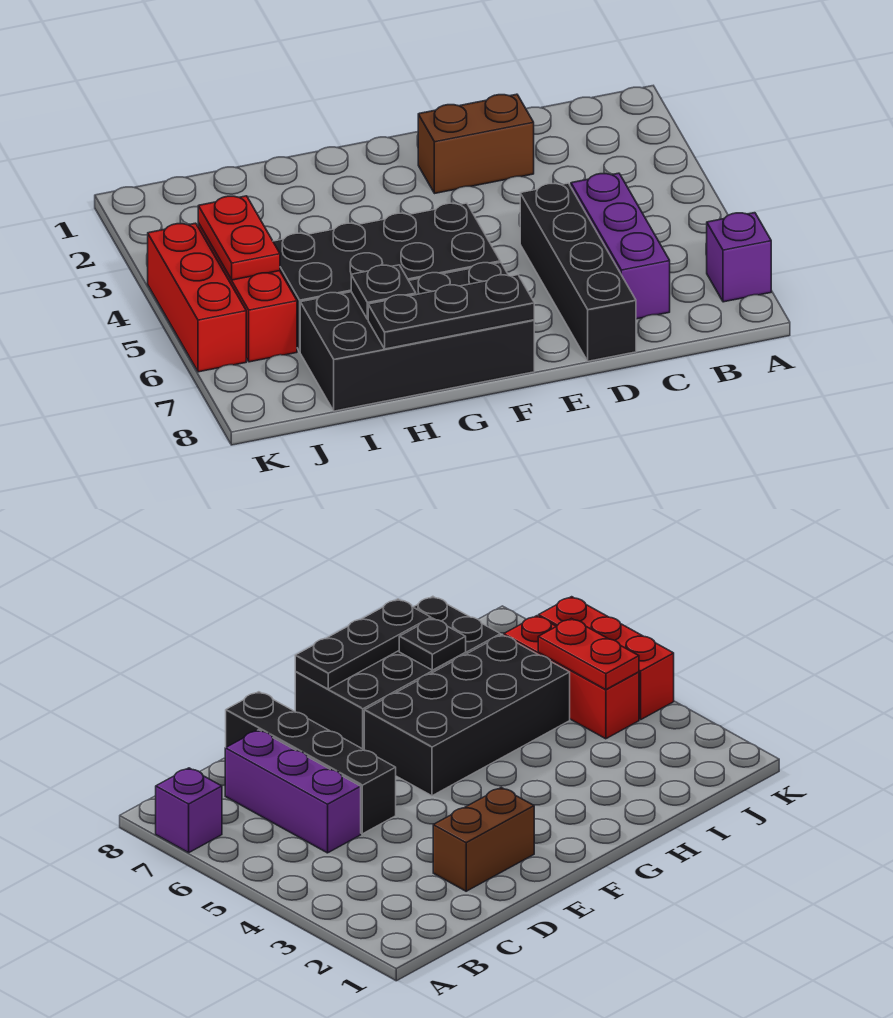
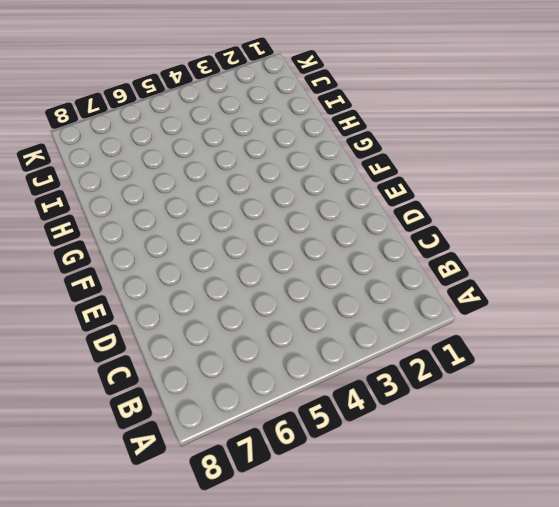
none -> purple 1x1 brick [707,213,771,302]
none -> purple 1x3 brick [571,173,670,319]

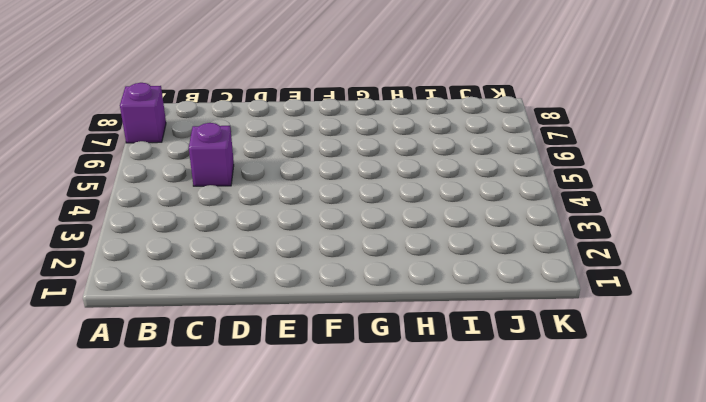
purple 1x1 brick [189,123,234,186] -> purple 1x3 brick [571,173,670,319]
none -> brown 1x2 brick [418,94,534,193]
none -> black 1x4 brick [520,183,636,361]

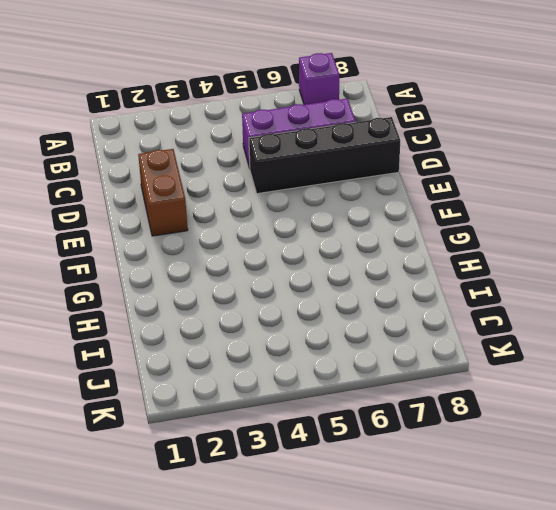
none -> black 2x4 brick [273,203,500,352]
none -> black 2x4 brick [300,262,534,411]

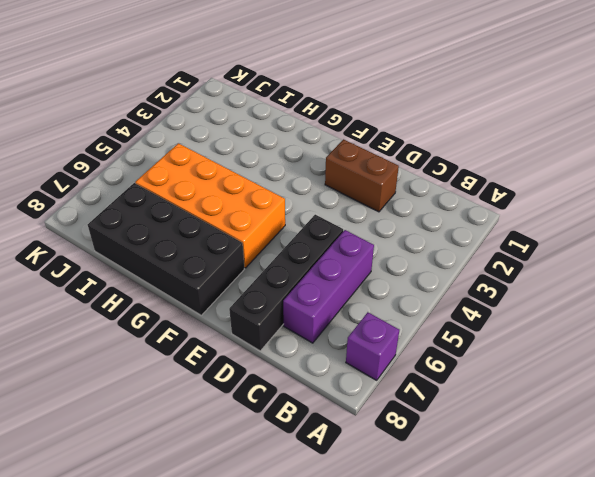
orange 2x4 brick [135,143,285,268] -> black 2x4 brick [273,203,500,352]
none -> red 1x3 brick [198,223,297,362]
none -> red 1x3 brick [148,223,246,372]

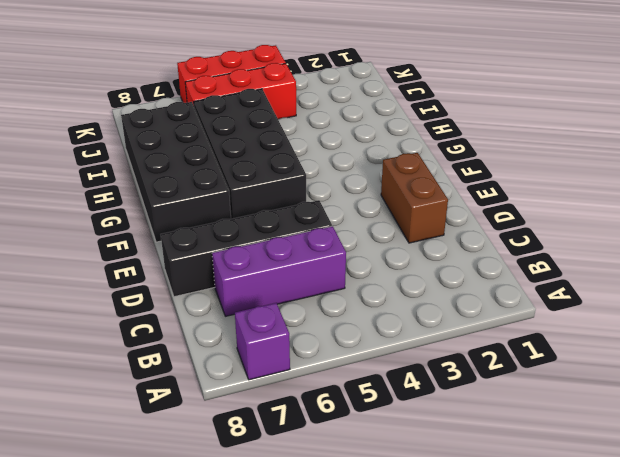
none -> black 1x3 plate [368,275,534,349]
none -> black 1x1 plate [351,265,416,319]

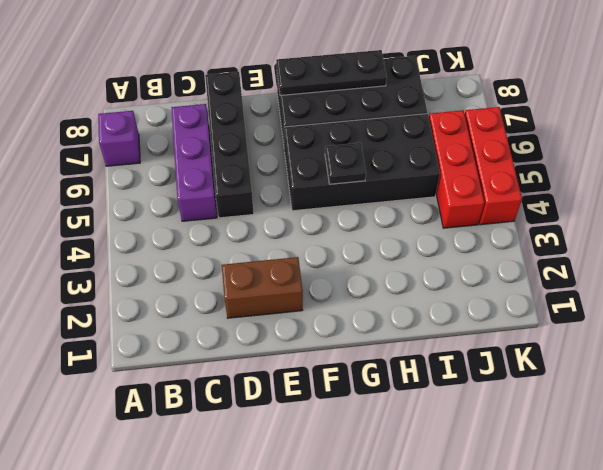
black 1x1 plate [325,143,366,184] -> black 1x1 plate moved to [351,265,416,319]
none -> red 1x2 plate [198,196,280,280]

